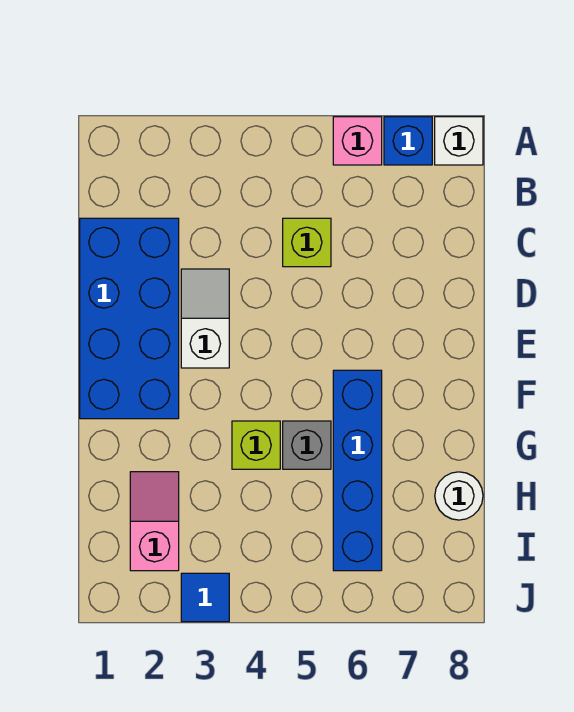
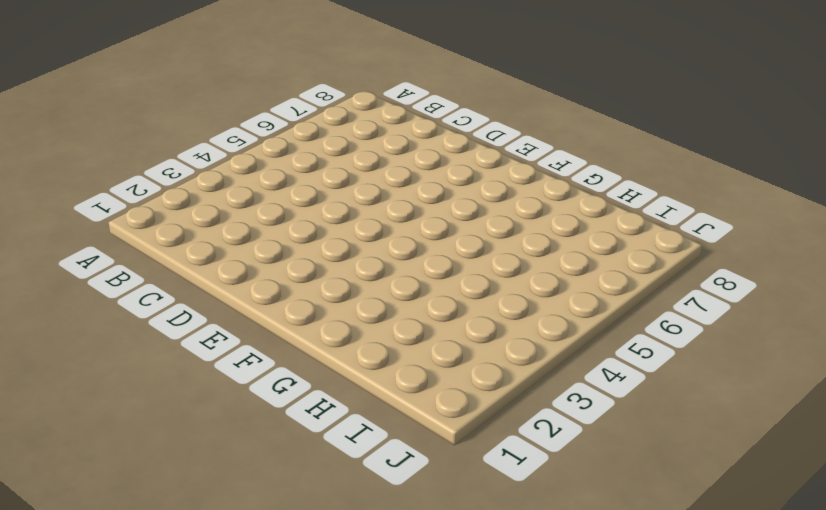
none -> pink 1x1 brick [333,117,382,165]
none -> blue 1x1 brick [384,117,432,165]
none -> white 1x1 brick [435,117,483,165]

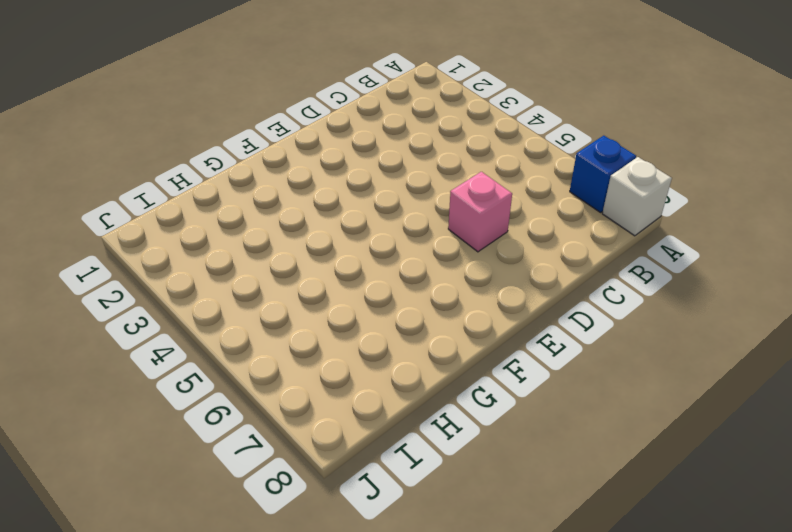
pink 1x1 brick [448,172,512,252] -> pink 1x1 brick moved to [333,117,382,165]
none -> blue 2x4 brick [80,218,179,419]
none -> lime 1x1 brick [283,218,331,267]
none -> white 1x2 slope [181,269,229,368]

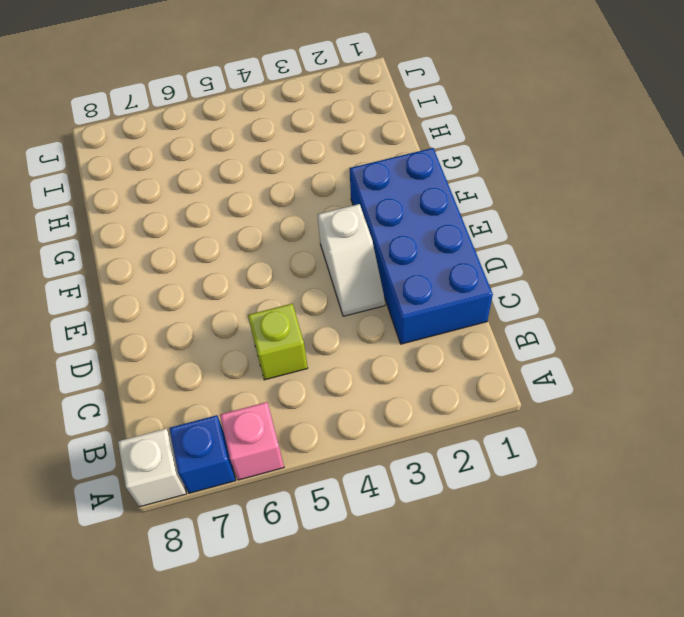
none -> blue 1x4 brick [333,370,382,571]
none -> lime 1x1 brick [232,421,280,469]
none -> grey 1x1 brick [283,421,331,469]

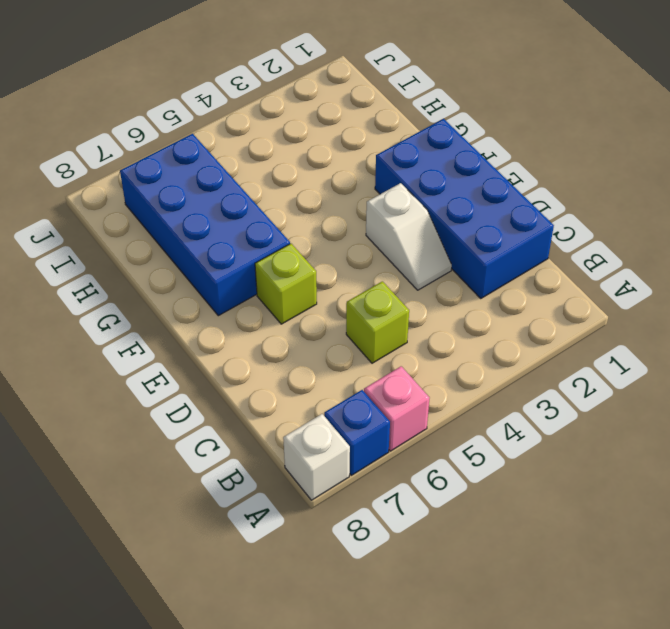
lime 1x1 brick [255,244,317,324] -> lime 1x1 brick moved to [232,421,280,469]
blue 2x4 brick [120,134,290,316] -> blue 1x4 brick [333,370,382,571]
none -> grey 1x1 brick [283,421,331,469]
none -> pink 1x2 slope [130,472,179,571]
none -> white 1x1 round brick [435,472,483,520]

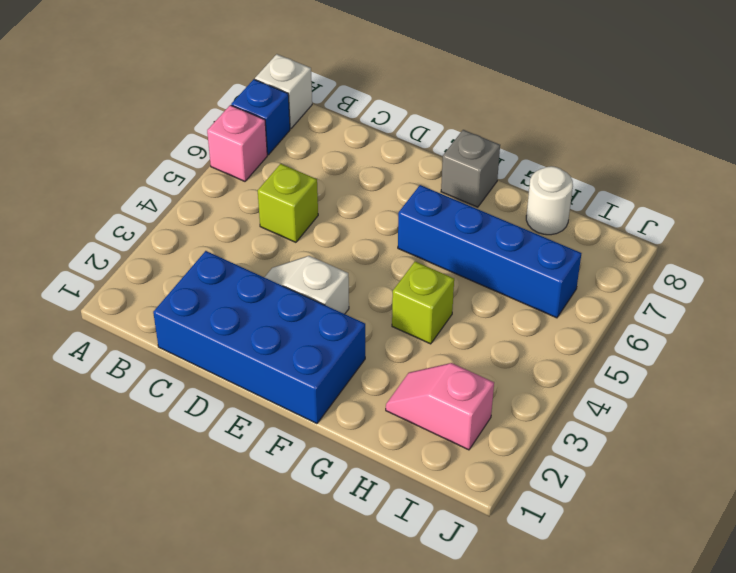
grey 1x1 brick [441,130,500,207] -> grey 1x1 brick moved to [283,421,331,469]
none -> blue 1x1 tile [181,573,229,622]

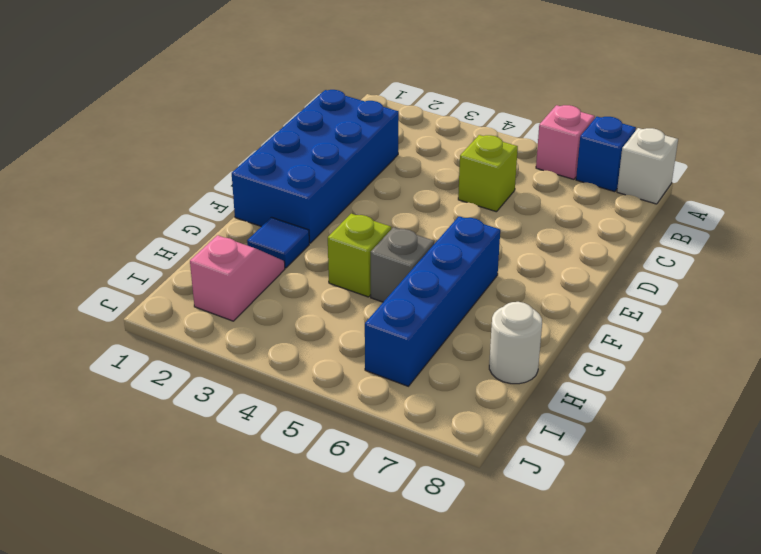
blue 1x1 tile [247,217,309,268] -> blue 1x1 tile moved to [181,573,229,622]
none -> white 1x2 slope [181,269,229,368]

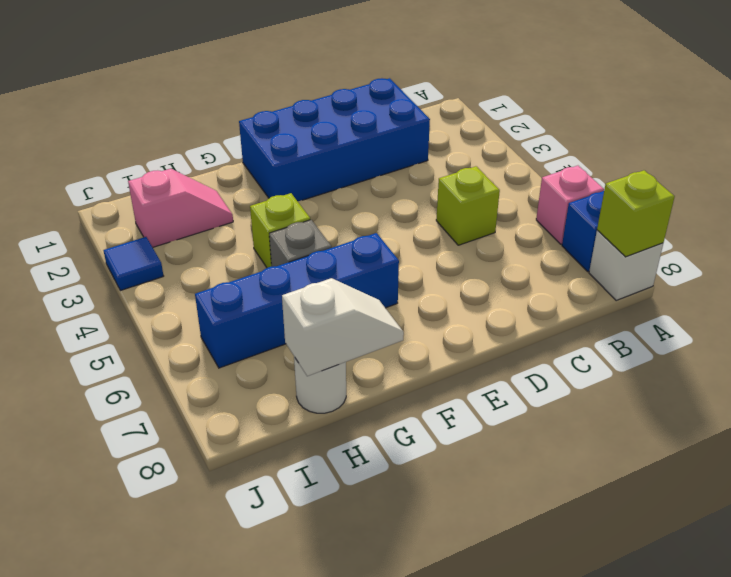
lime 1x1 brick [597,170,675,257] -> none
white 1x2 slope [282,278,404,376] -> white 1x2 slope moved to [181,269,229,368]

